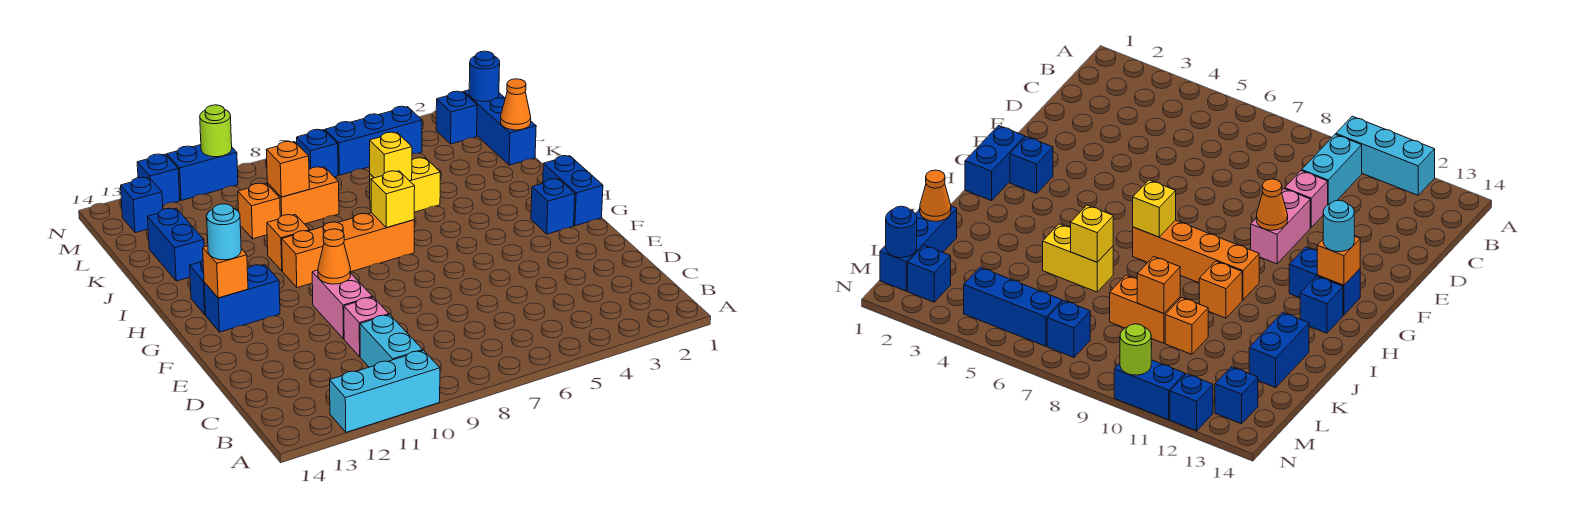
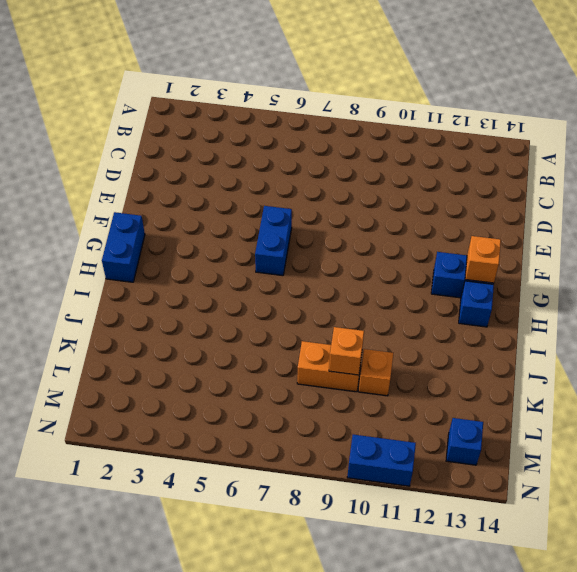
blue 1x2 brick [255,206,292,276] -> blue 1x2 brick moved to [148,208,204,281]
none -> cyan 1x3 brick [330,350,440,432]
none -> cyan 1x2 brick [360,315,423,367]
none -> pink 1x1 brick [344,297,389,356]
none -> pink 1x2 brick [312,270,373,339]

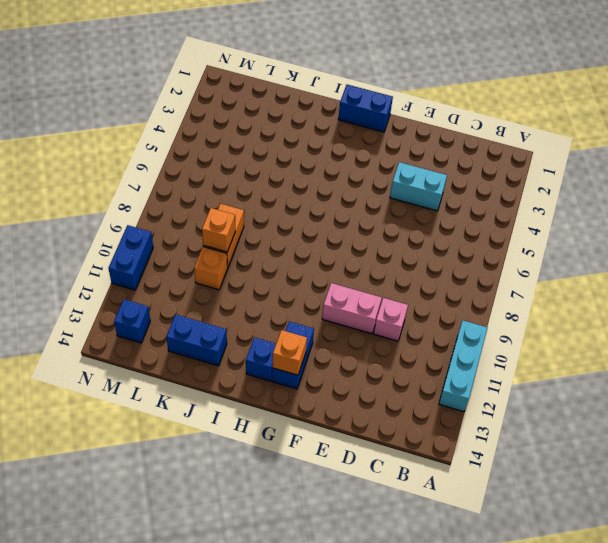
cyan 1x2 brick [390,162,447,211] -> cyan 1x2 brick moved to [360,315,423,367]
none -> blue 1x1 brick [531,179,575,234]
none -> orange 1x4 brick [282,213,414,288]
none -> orange 1x1 brick [267,215,310,271]
none -> yellow 1x2 brick [370,158,440,212]

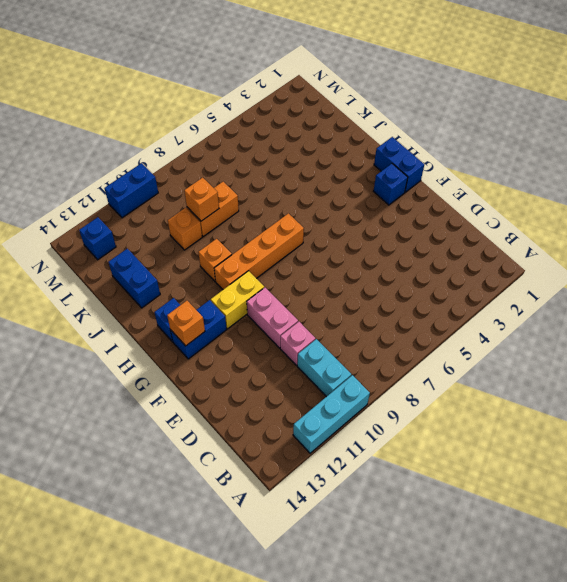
yellow 1x2 brick [211,271,264,329] -> yellow 1x2 brick moved to [370,158,440,212]
none -> blue 1x3 brick [464,90,536,165]
none -> blue 1x1 brick [436,91,477,144]
none -> blue 1x3 brick [325,106,422,175]
none -> blue 1x1 brick [297,129,338,177]

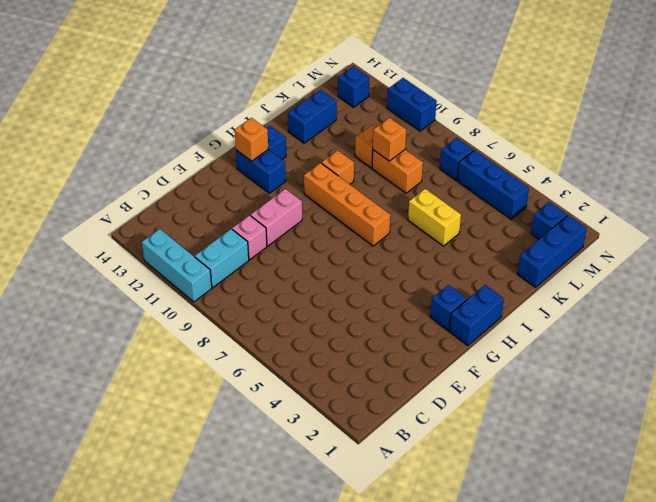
none -> blue 1x1 brick [137,154,180,206]
none -> orange 1x1 cone [318,229,350,284]
none -> yellow 1x1 brick [371,171,415,228]
none -> yellow 1x1 brick [370,132,412,181]

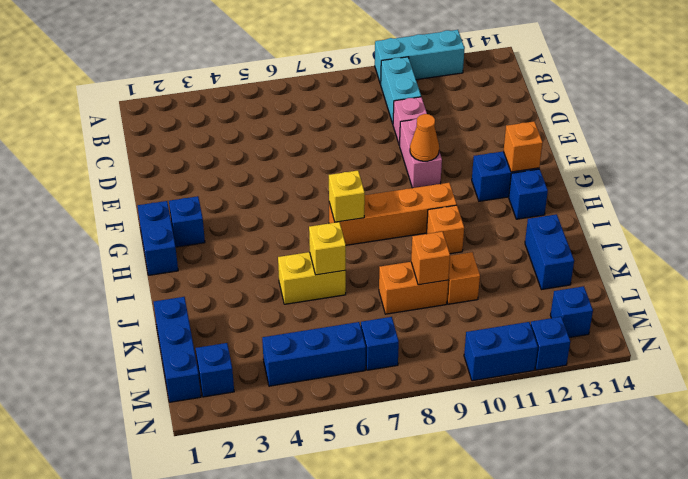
none -> orange 1x1 cone [501,79,531,130]
none -> blue 1x1 round brick [469,51,500,101]
none -> lime 1x1 round brick [200,105,232,157]
none -> cyan 1x1 round brick [207,204,241,260]

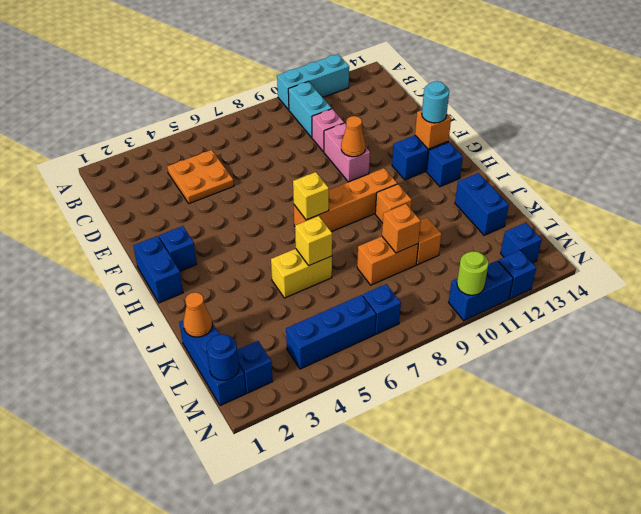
orange 2x2 plate [167,150,234,204] -> none

